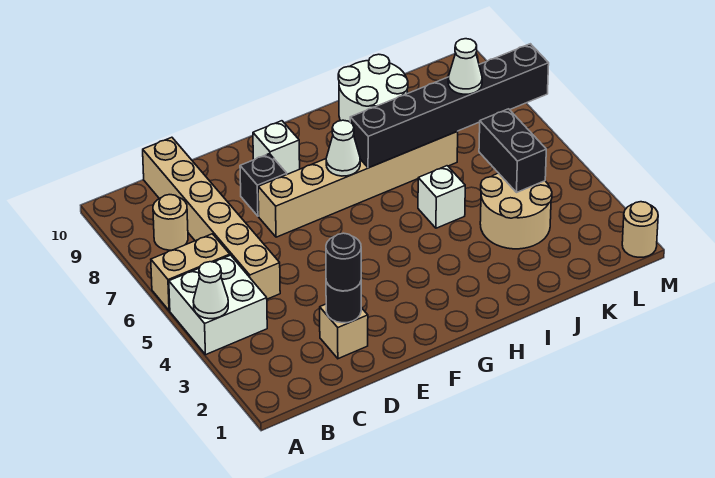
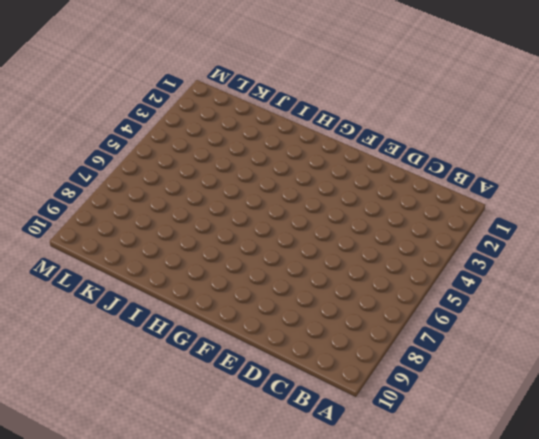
none -> white 2x2 brick [169,255,267,355]
none -> tan 1x2 brick [151,234,230,311]
none -> tan 1x1 round brick [153,195,188,250]

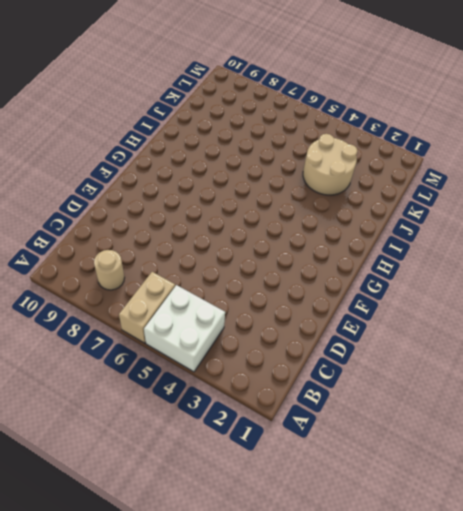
none -> tan 1x6 brick [143,137,280,299]
none -> tan 1x1 brick [320,304,368,359]
none -> tan 1x6 brick [258,131,458,237]

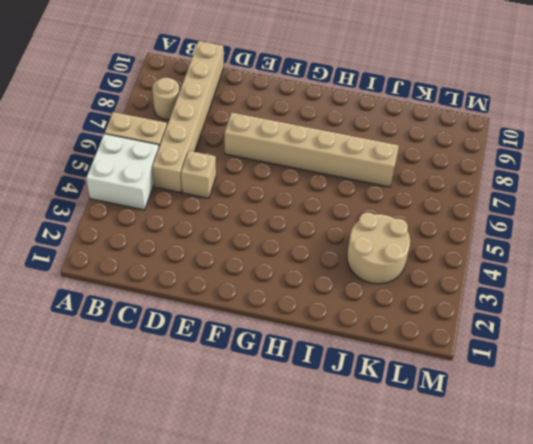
tan 1x1 brick [181,151,216,198] -> tan 1x1 brick moved to [320,304,368,359]
none -> black 1x1 brick [240,154,287,216]
none -> white 1x1 brick [253,121,300,174]
none -> white 1x1 brick [418,166,465,228]

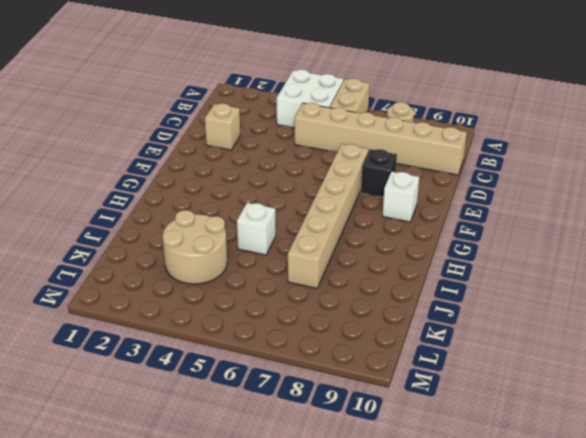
none -> white 2x2 round brick [338,54,408,122]
none -> tan 1x1 round brick [622,202,658,257]
none -> white 1x1 cone [193,262,228,319]

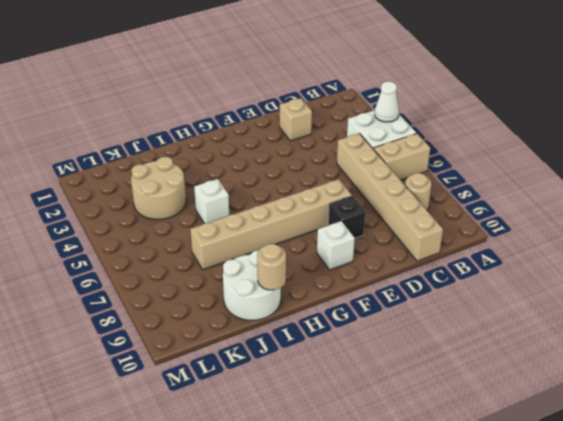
tan 1x1 round brick [257,244,286,290] -> tan 1x1 round brick moved to [622,202,658,257]
none -> black 1x1 round brick [326,282,361,323]
none -> white 1x1 cone [326,120,360,176]
none -> black 1x6 brick [350,44,549,168]

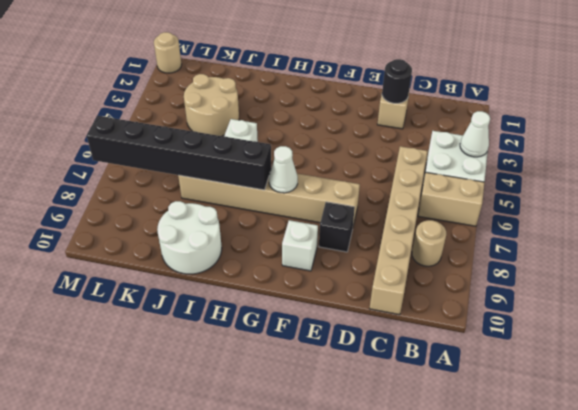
none -> black 1x2 brick [479,109,546,192]
none -> black 1x1 round brick [326,233,361,291]
none -> white 1x1 cone [448,39,482,94]

